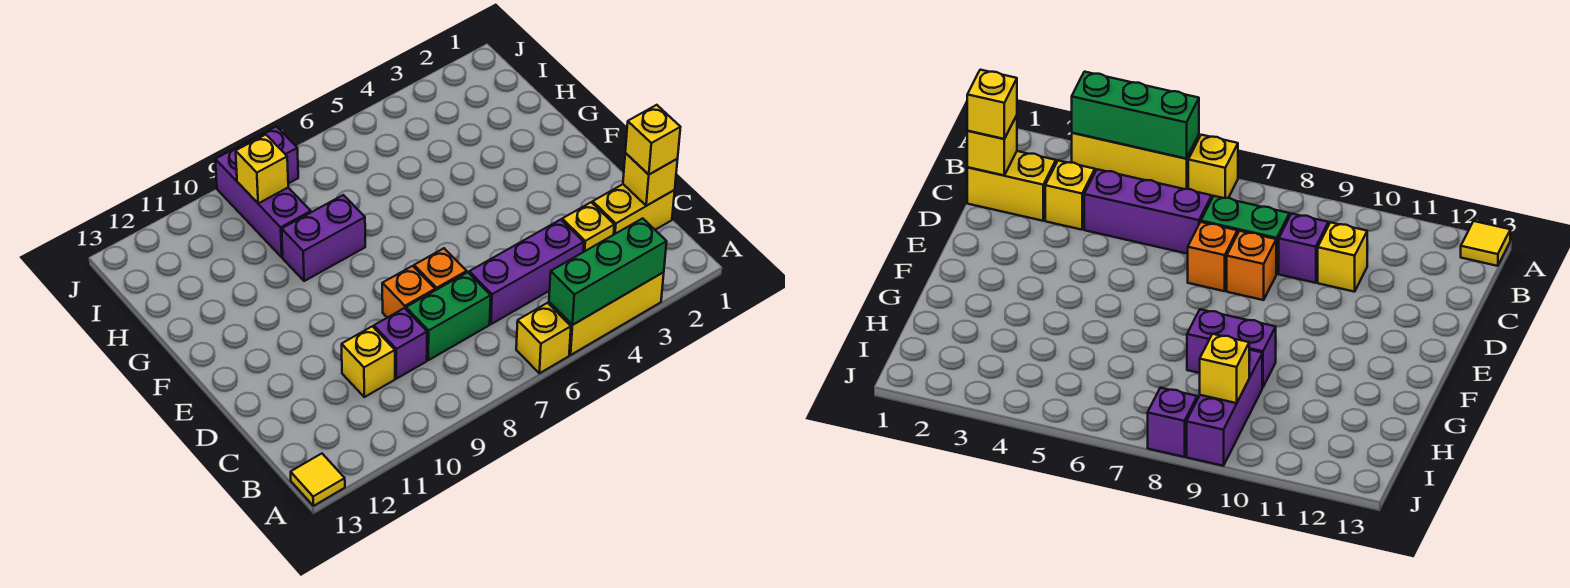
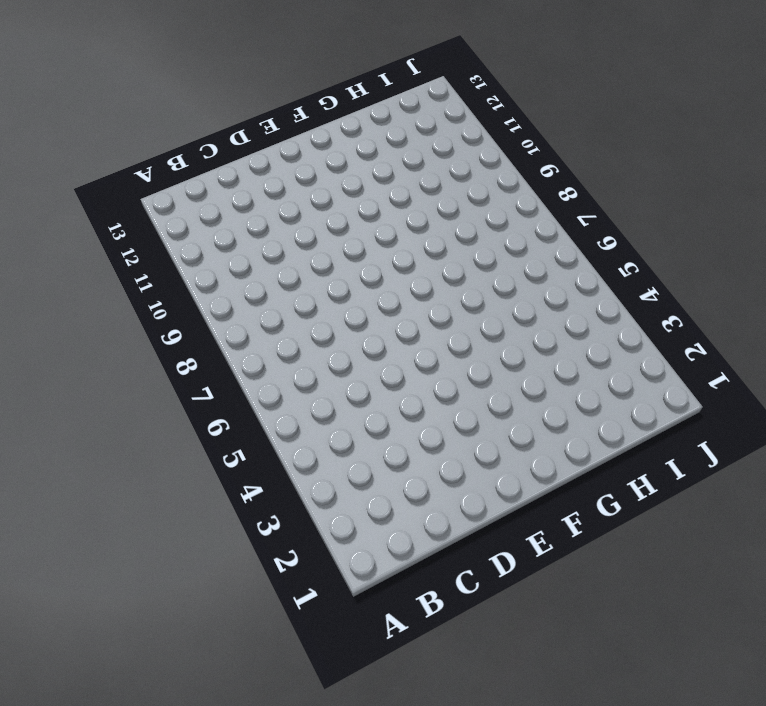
none -> yellow 1x3 brick [549,272,664,355]
none -> yellow 1x1 brick [516,303,571,373]
none -> yellow 1x1 tile [291,454,345,506]

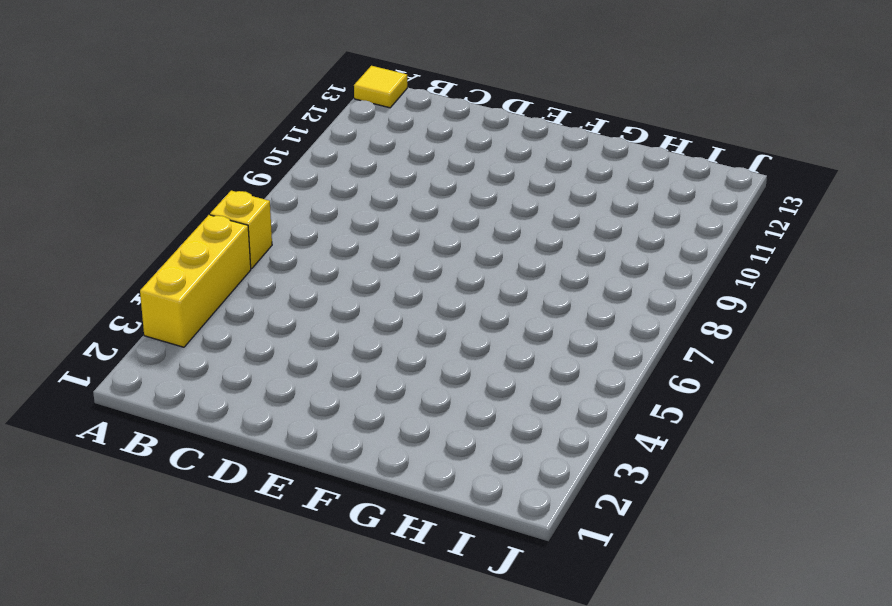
none -> yellow 1x2 brick [593,184,675,234]
none -> yellow 1x1 brick [562,202,614,252]
none -> purple 1x3 brick [469,220,584,324]

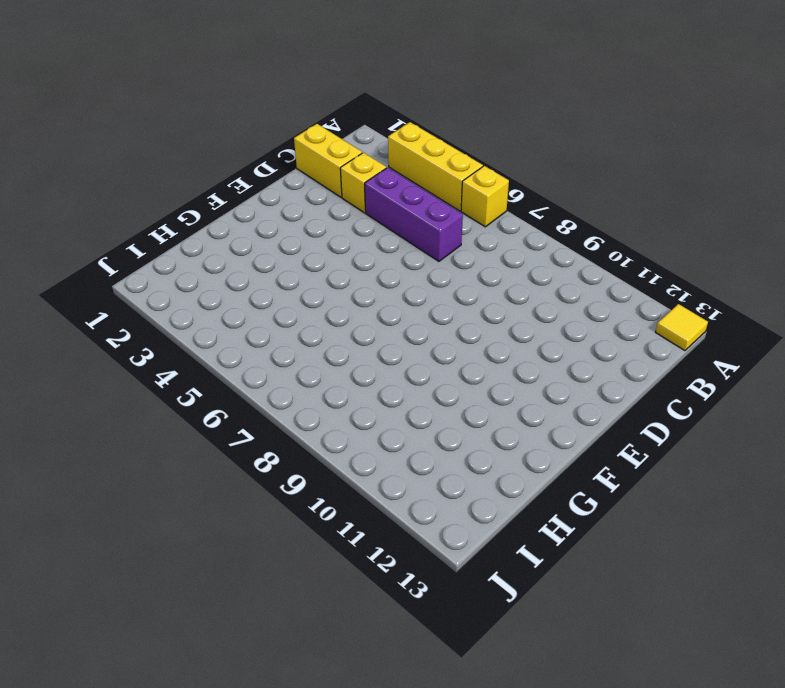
none -> green 1x2 brick [406,272,491,360]
none -> purple 1x1 brick [374,308,427,379]
none -> yellow 1x1 brick [342,326,395,397]

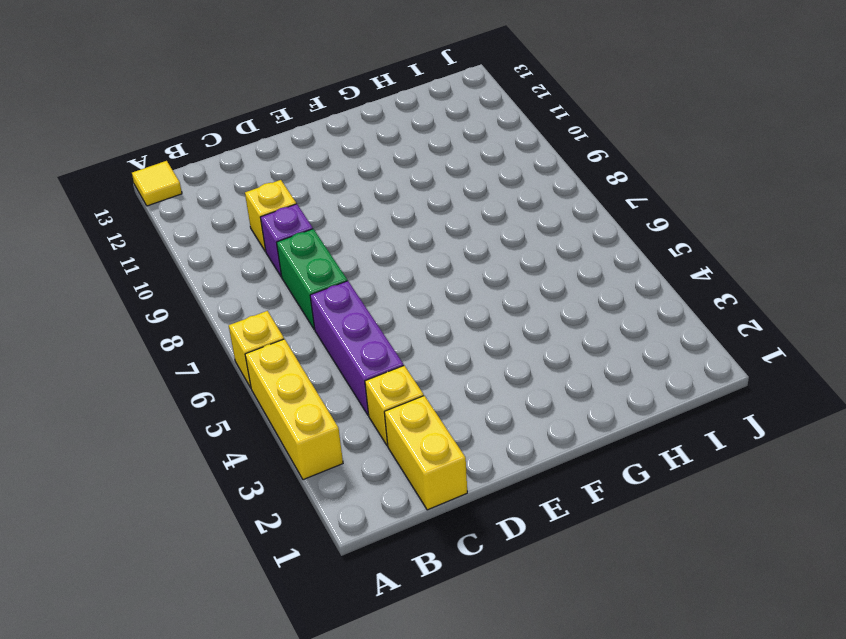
none -> orange 1x1 brick [414,248,467,290]
none -> orange 1x1 brick [382,266,435,318]
none -> purple 1x2 brick [282,195,365,281]

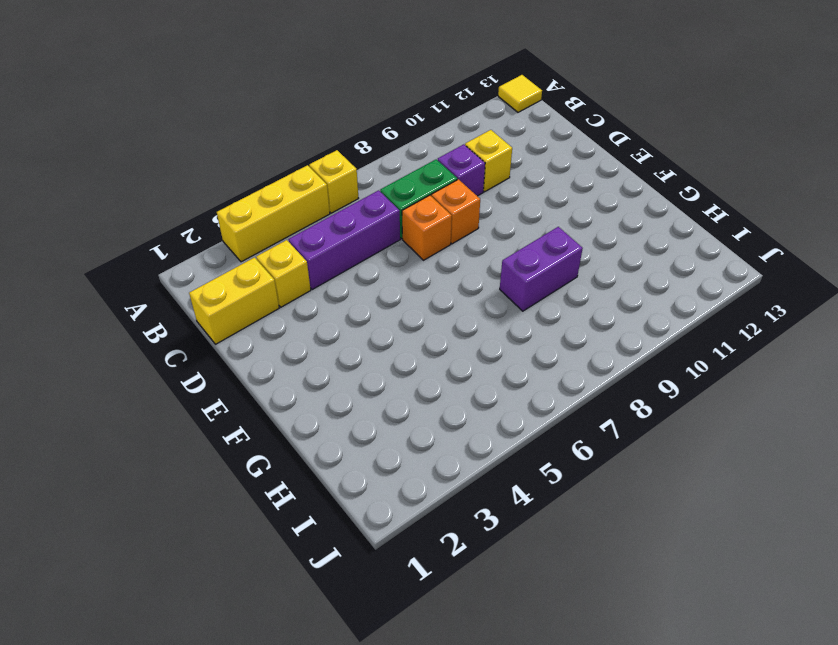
none -> purple 1x3 brick [215,143,311,257]
none -> purple 1x1 brick [247,126,298,184]
none -> green 1x3 brick [549,218,667,325]

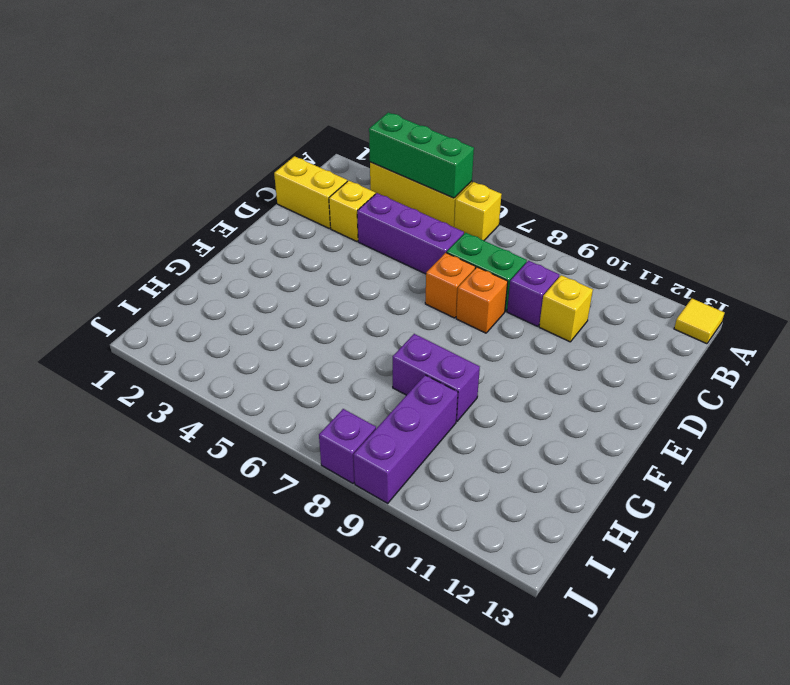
none -> yellow 1x1 brick [623,153,678,206]
none -> yellow 1x1 brick [236,135,288,203]
none -> yellow 1x1 brick [625,105,681,174]

